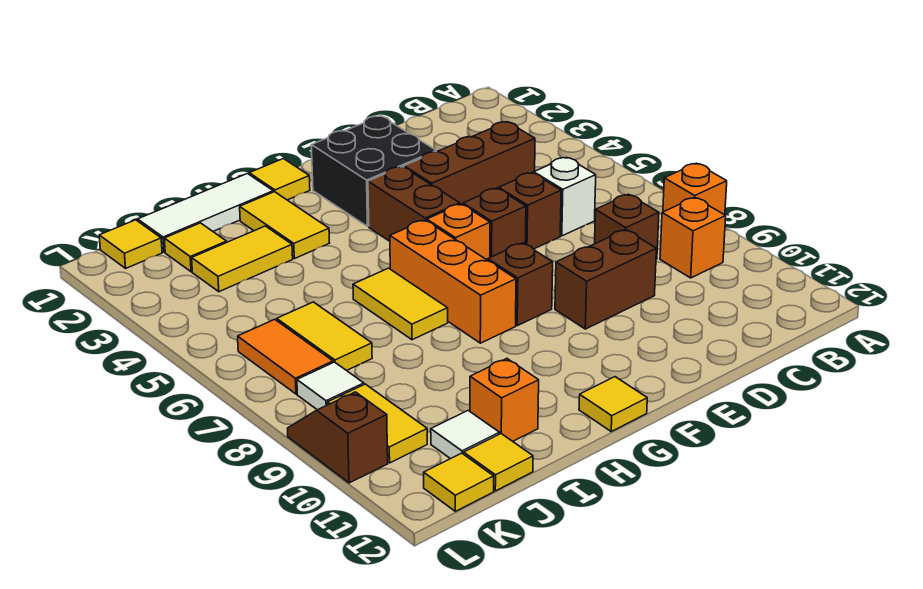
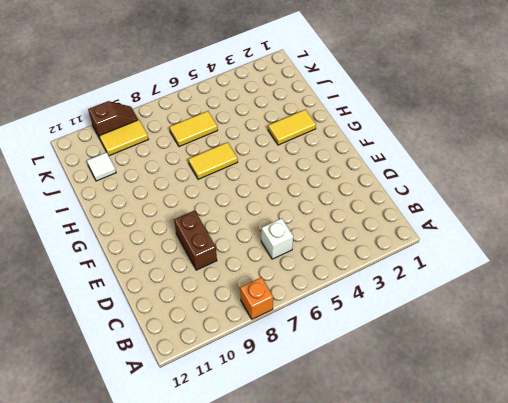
none -> orange 1x1 brick [660,197,726,278]
none -> brown 1x3 brick [404,122,535,205]
none -> brown 1x1 brick [595,194,659,259]
none -> brown 1x1 brick [499,173,561,249]

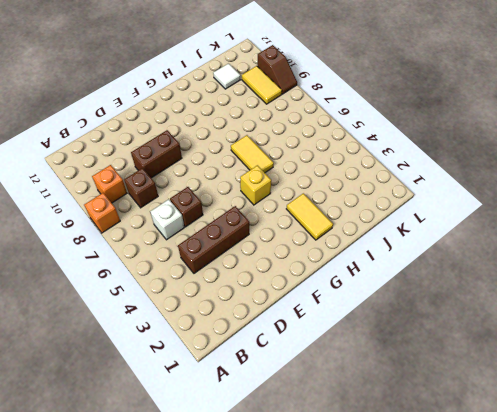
yellow 1x1 brick [240,165,271,205] -> none
none -> black 2x2 brick [311,116,436,226]
none -> brown 1x1 brick [463,188,526,257]
none -> brown 1x2 brick [368,167,460,241]
none -> orange 1x1 brick [427,204,490,260]

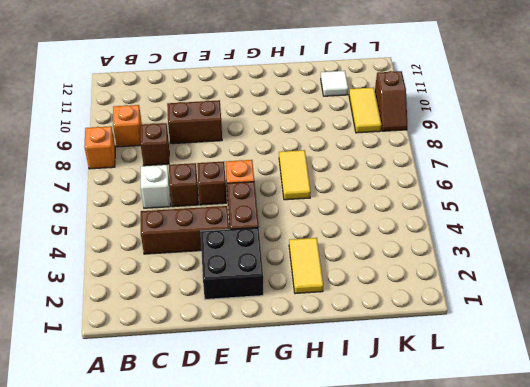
none -> brown 1x1 brick [488,243,553,326]
none -> yellow 1x1 tile [249,159,310,200]
none -> orange 1x3 brick [390,220,516,343]
none -> yellow 1x1 tile [579,377,647,431]

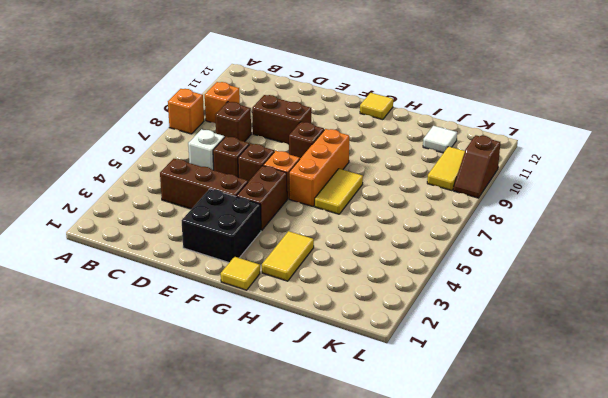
none -> white 1x3 tile [138,174,273,252]
none -> yellow 1x2 tile [192,226,293,292]
none -> orange 1x1 brick [470,359,539,441]
none -> yellow 1x1 tile [164,223,227,272]

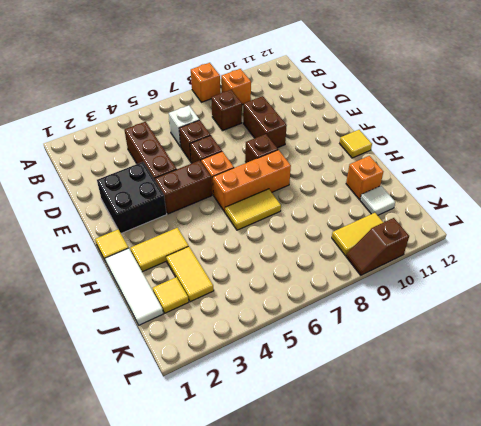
none -> yellow 1x2 tile [277,302,372,371]
none -> yellow 1x1 tile [464,434,533,491]
none -> yellow 1x1 tile [99,220,162,268]
none -> orange 1x2 tile [238,319,333,394]

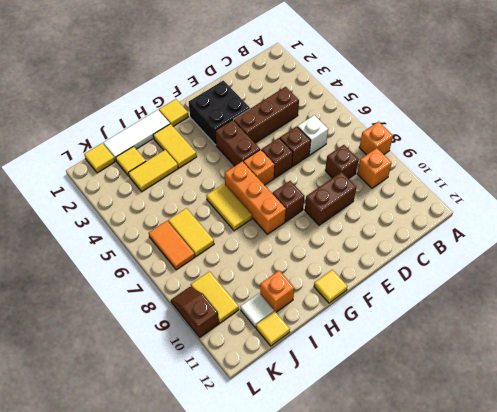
none -> white 1x1 tile [297,362,364,410]
none -> yellow 1x1 tile [424,453,494,511]

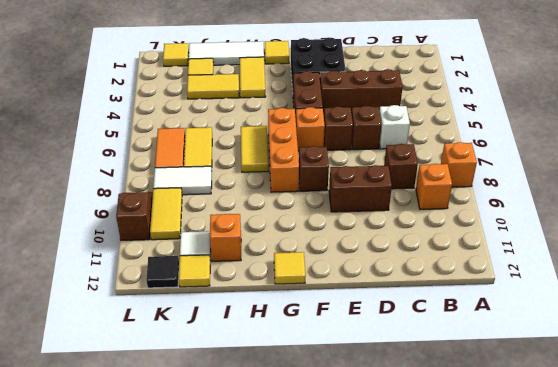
white 1x2 tile [153,166,212,195] -> white 1x1 tile [297,362,364,410]
black 1x1 tile [146,256,179,288] -> yellow 1x1 tile [424,453,494,511]

